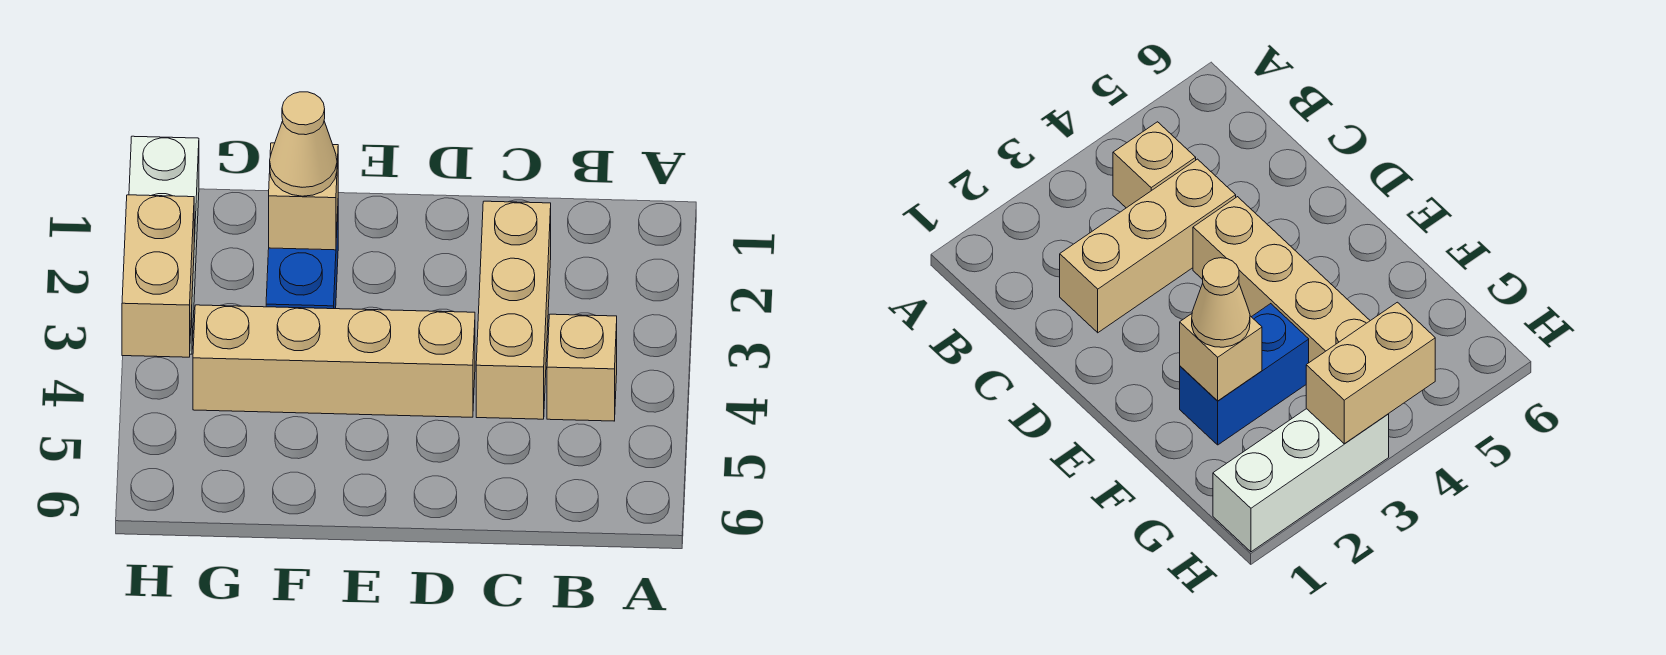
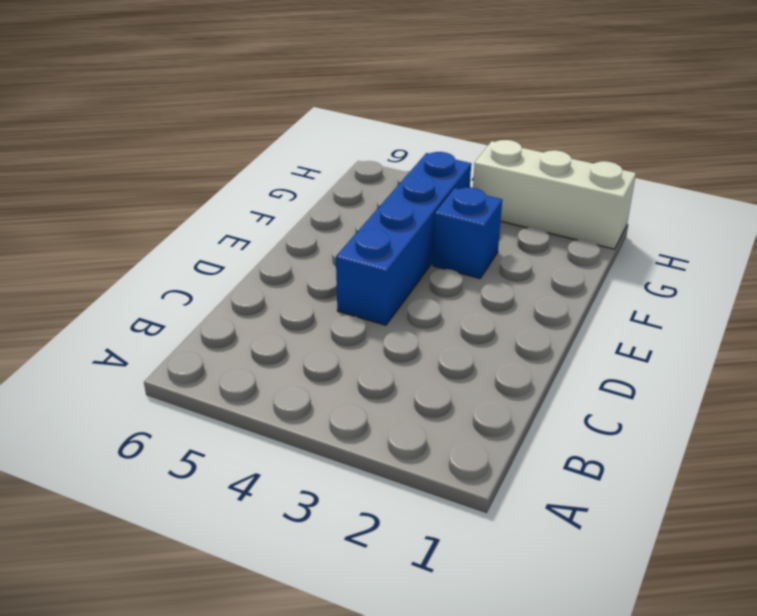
blue 1x4 brick [336,152,471,325] -> tan 1x4 brick [193,305,475,417]
blue 1x1 brick [433,187,502,279] -> blue 1x2 brick [266,214,338,309]
none -> tan 1x1 brick [547,314,617,421]
none -> tan 1x3 brick [476,201,551,419]

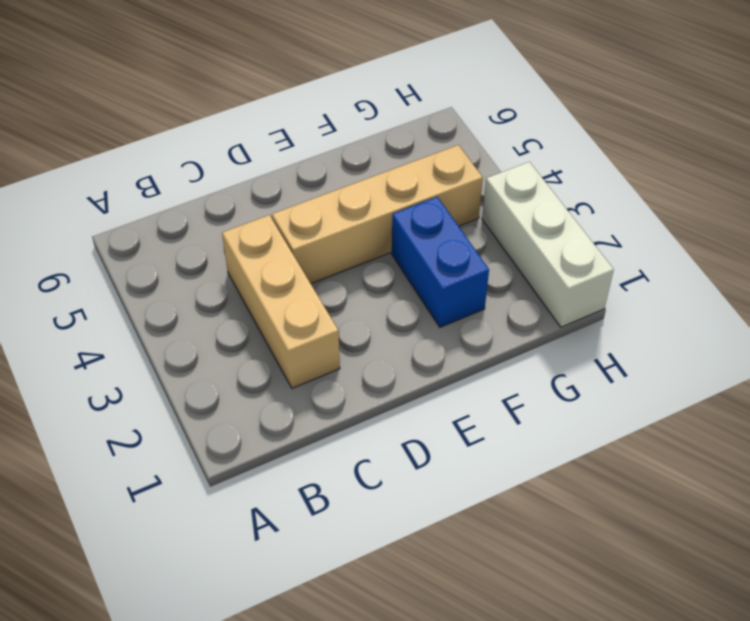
none -> tan 1x1 brick [547,314,617,421]
none -> tan 1x1 brick [269,143,338,250]

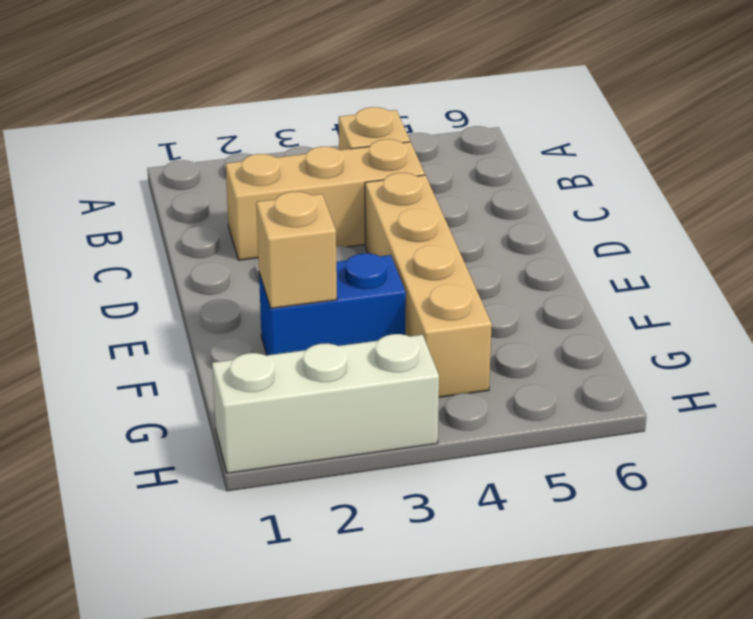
none -> tan 1x2 brick [122,195,194,357]
none -> tan 1x1 cone [270,92,337,196]

